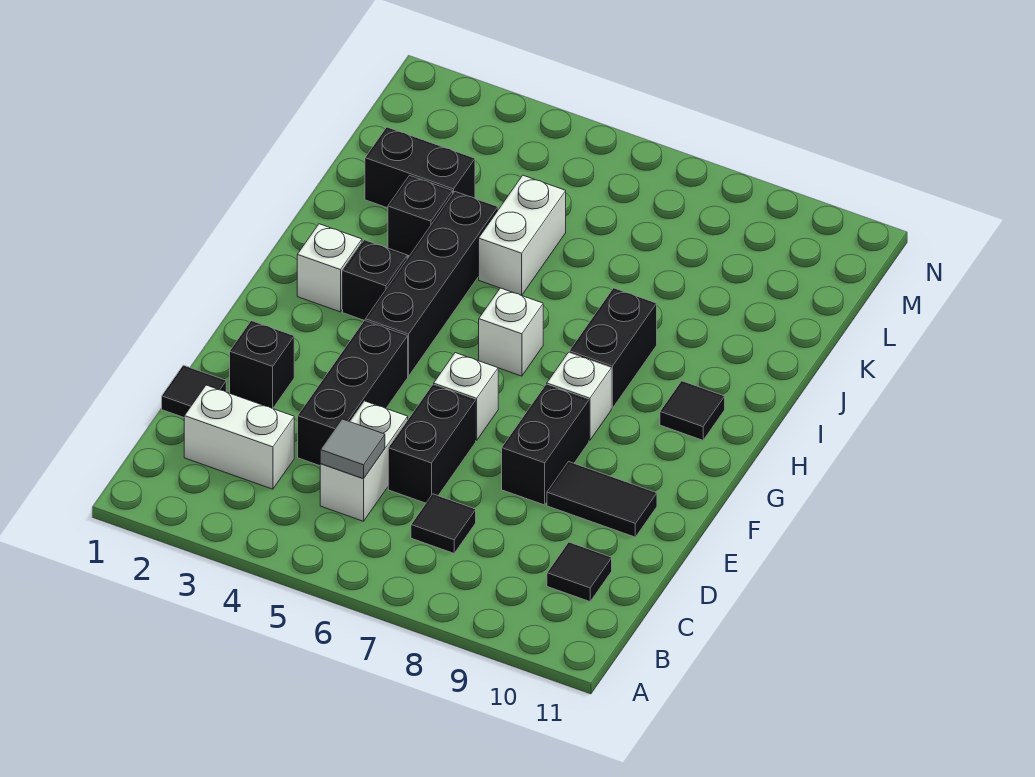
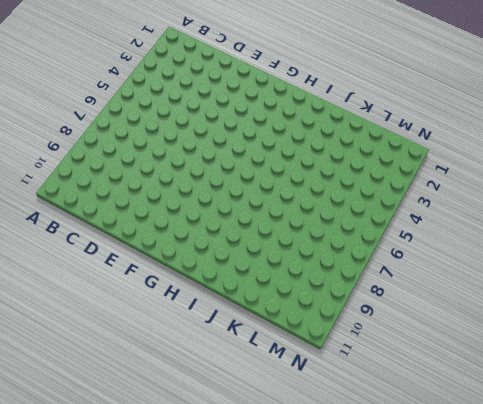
none -> white 1x2 brick [184,385,294,489]
none -> white 1x2 brick [320,401,408,521]
none -> black 1x1 tile [411,494,476,553]

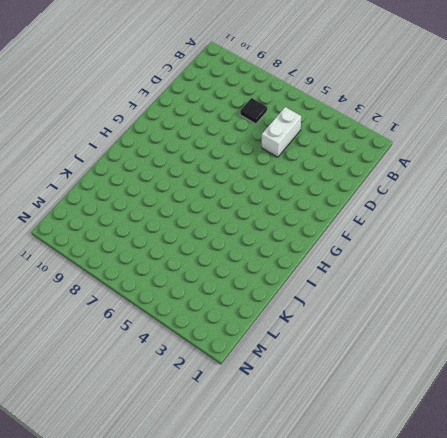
none -> white 1x2 brick [184,385,294,489]
none -> black 1x1 tile [547,542,612,602]
none -> black 1x1 tile [162,365,226,417]

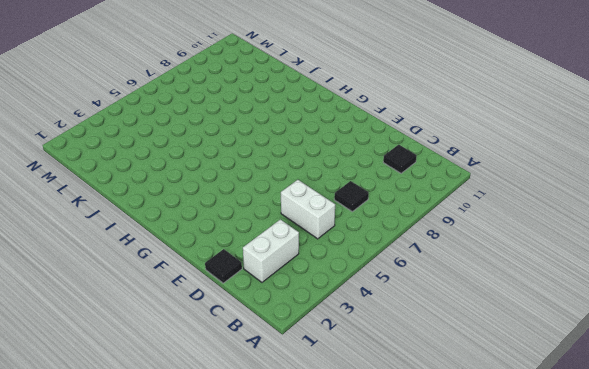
none -> black 1x3 brick [298,320,408,466]
none -> black 1x2 brick [388,385,476,503]
none -> black 1x1 brick [230,321,294,409]

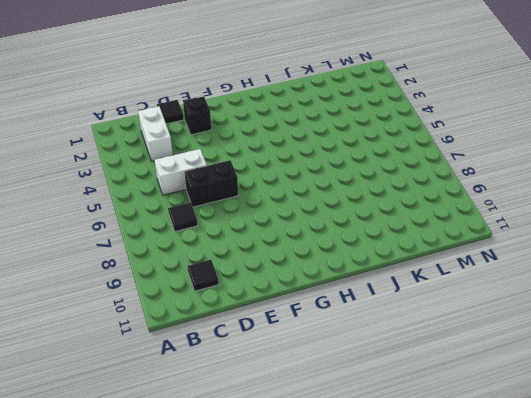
none -> black 1x3 brick [298,320,408,466]
none -> black 1x2 brick [502,385,589,505]
none -> black 1x2 tile [547,462,657,537]

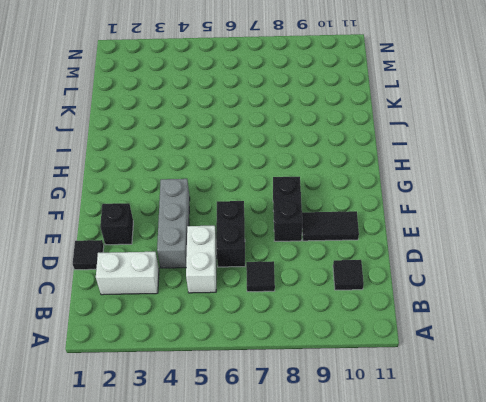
grey 1x3 brick [157,179,190,268] -> black 1x3 brick [298,320,408,466]
none -> white 1x1 brick [434,353,498,441]
none -> black 1x4 brick [365,192,498,376]
none -> white 1x1 brick [547,353,611,441]

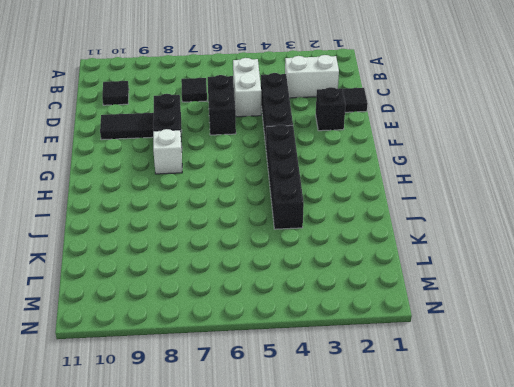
none -> white 1x1 brick [434,353,498,441]
none -> white 1x1 brick [297,224,362,312]
none -> black 1x1 brick [343,240,407,320]

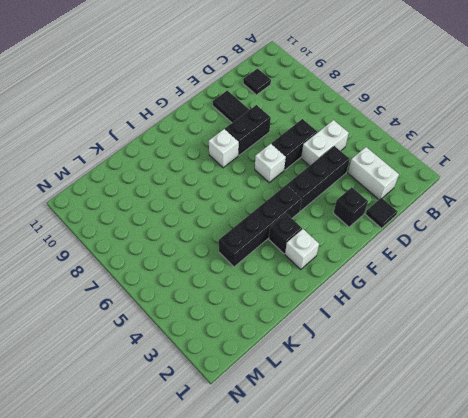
none -> black 1x1 tile [411,494,476,553]
none -> white 1x1 brick [479,288,543,376]
none -> black 1x2 brick [569,288,657,408]

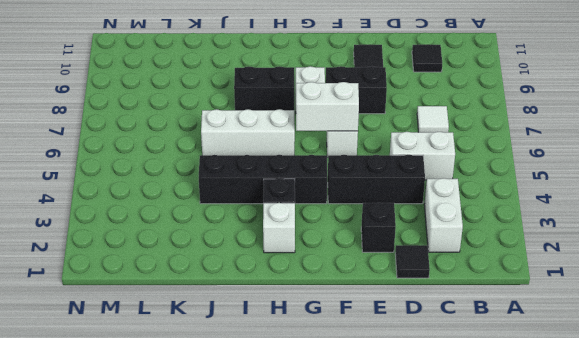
white 1x1 tile [417,106,449,132] -> black 1x1 tile [411,494,476,553]
white 1x2 brick [296,82,359,131] -> white 1x2 brick moved to [479,175,566,296]
white 1x3 brick [201,109,295,155] -> white 1x1 brick [479,288,543,376]
none -> black 1x2 brick [388,385,476,503]
none -> black 1x1 tile [660,381,725,440]
none -> black 1x1 brick [388,175,453,256]

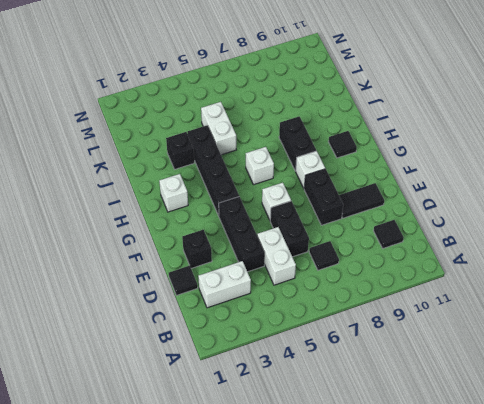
none -> black 1x1 brick [343,240,407,320]
none -> black 1x2 brick [365,127,475,208]
none -> grey 1x1 tile [320,419,385,479]

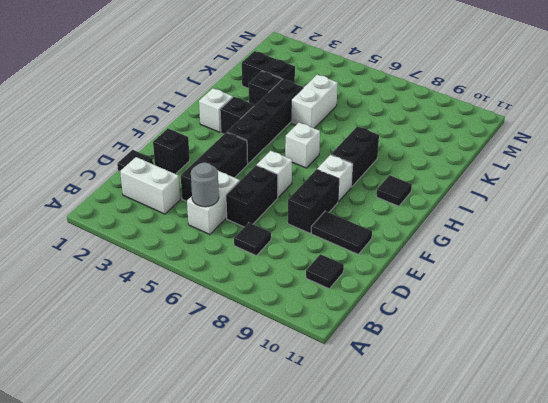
grey 1x1 round brick [191,162,219,207] -> grey 1x1 tile [320,419,385,479]

